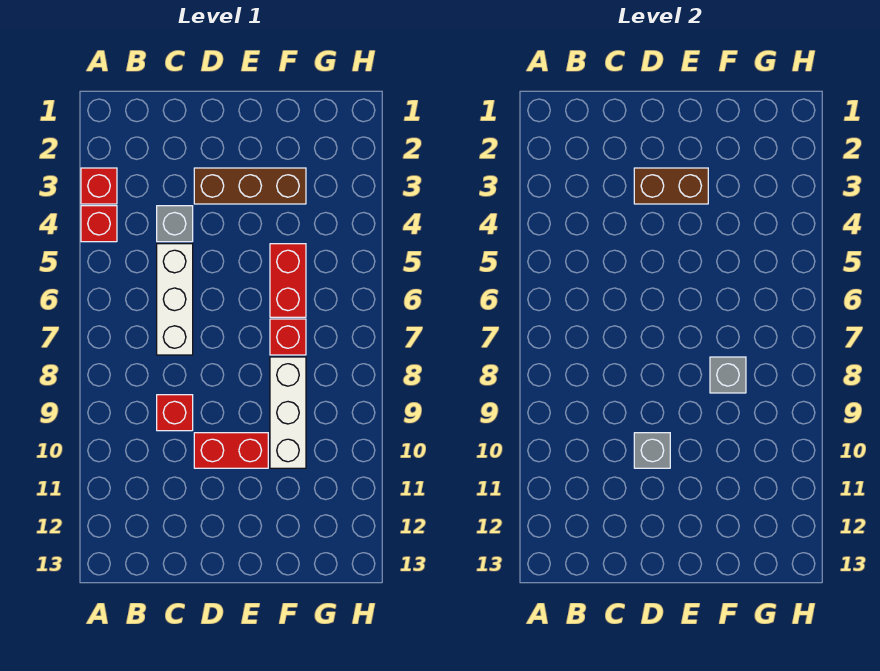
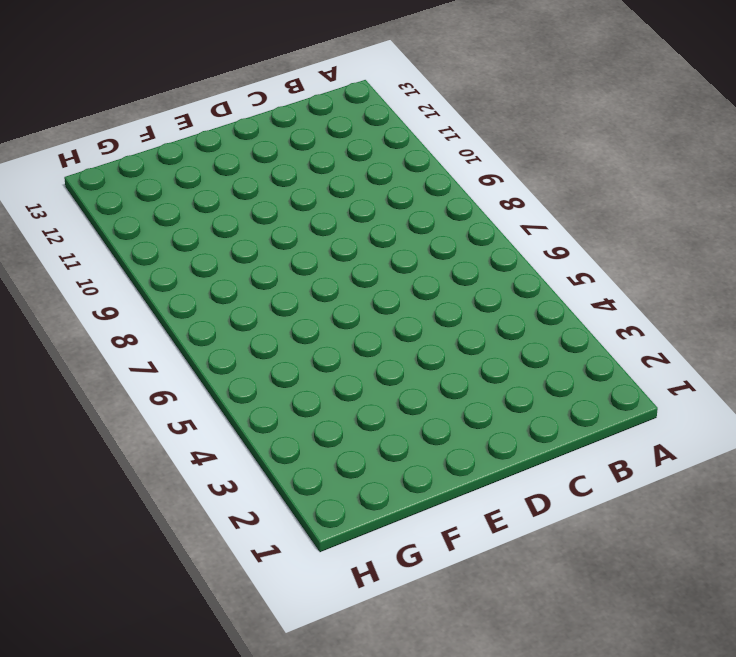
none -> red 1x1 brick [81,168,117,204]
none -> red 1x1 brick [81,206,117,242]
none -> grey 1x1 brick [157,206,193,242]

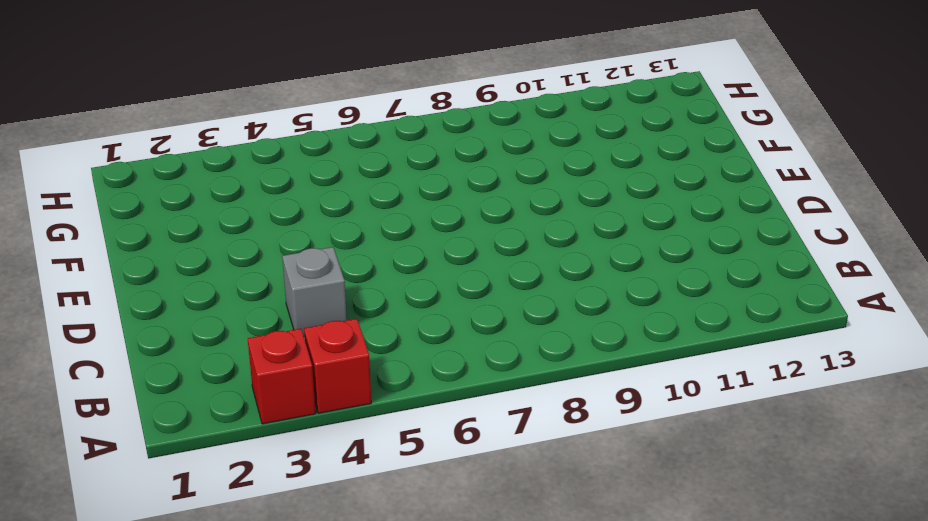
none -> white 1x3 brick [157,244,193,355]
none -> red 1x1 brick [157,395,193,431]
none -> brown 1x3 brick [194,168,306,204]

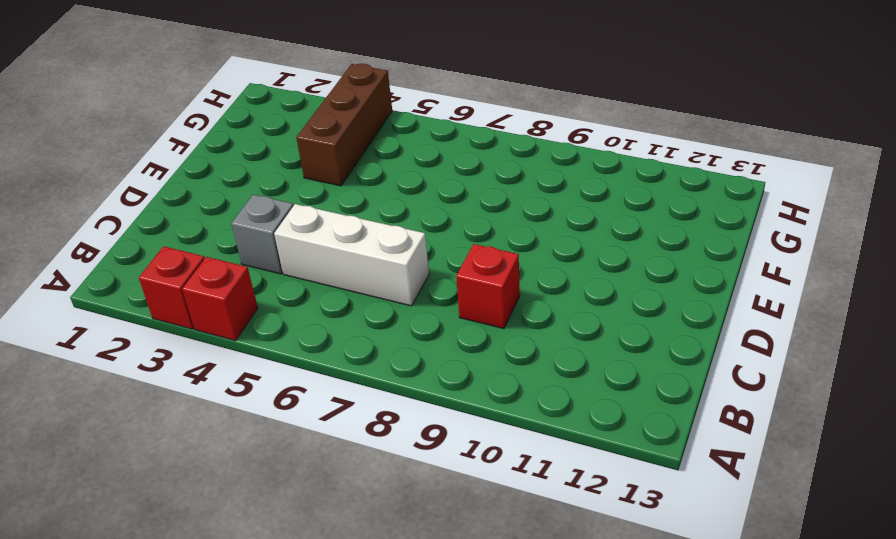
brown 1x3 brick [296,64,392,186] -> brown 1x3 brick moved to [194,168,306,204]
none -> red 1x2 brick [194,433,268,468]
none -> red 1x2 brick [270,244,306,317]
none -> red 1x1 brick [270,319,306,355]

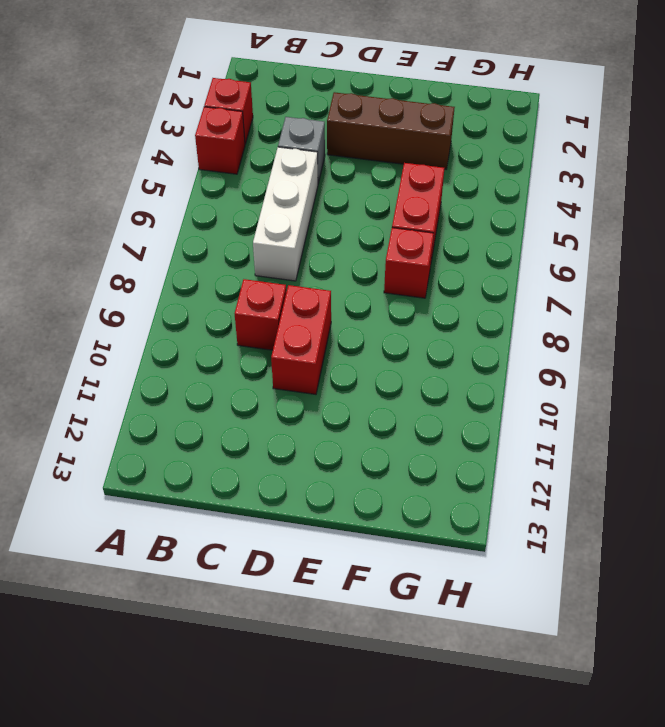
red 1x2 brick [271,285,331,394] -> red 1x2 brick turned to [194,433,268,468]
none -> white 1x3 brick [270,357,306,468]
none -> brown 1x2 brick [634,168,708,204]
none -> grey 1x1 brick [634,433,670,468]

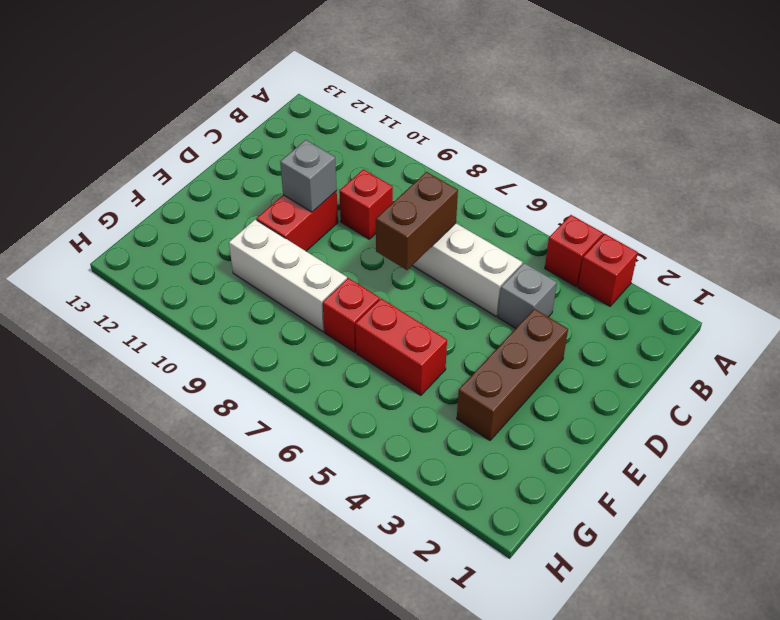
brown 1x2 brick [376,172,458,270] -> brown 1x2 brick moved to [634,168,708,204]
none -> grey 1x1 brick [710,357,746,393]

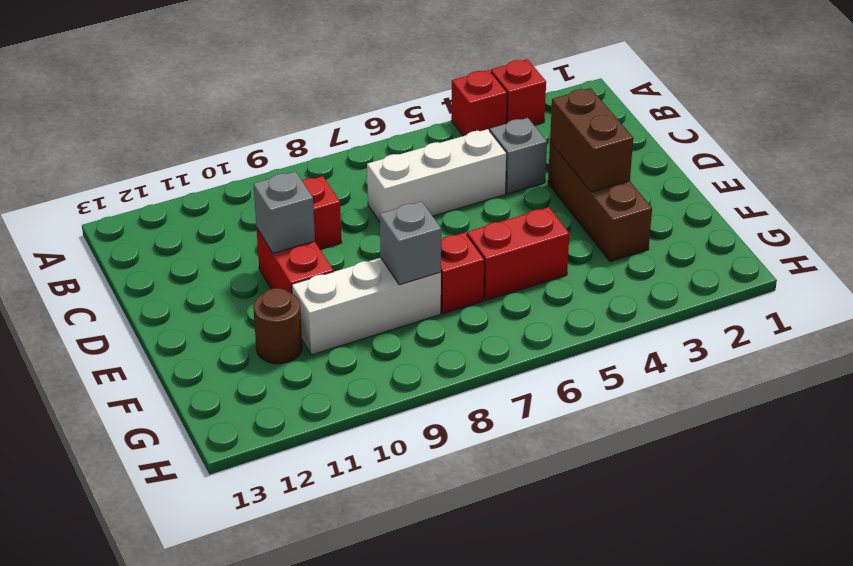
brown 1x1 round brick [253,288,302,364] -> none

